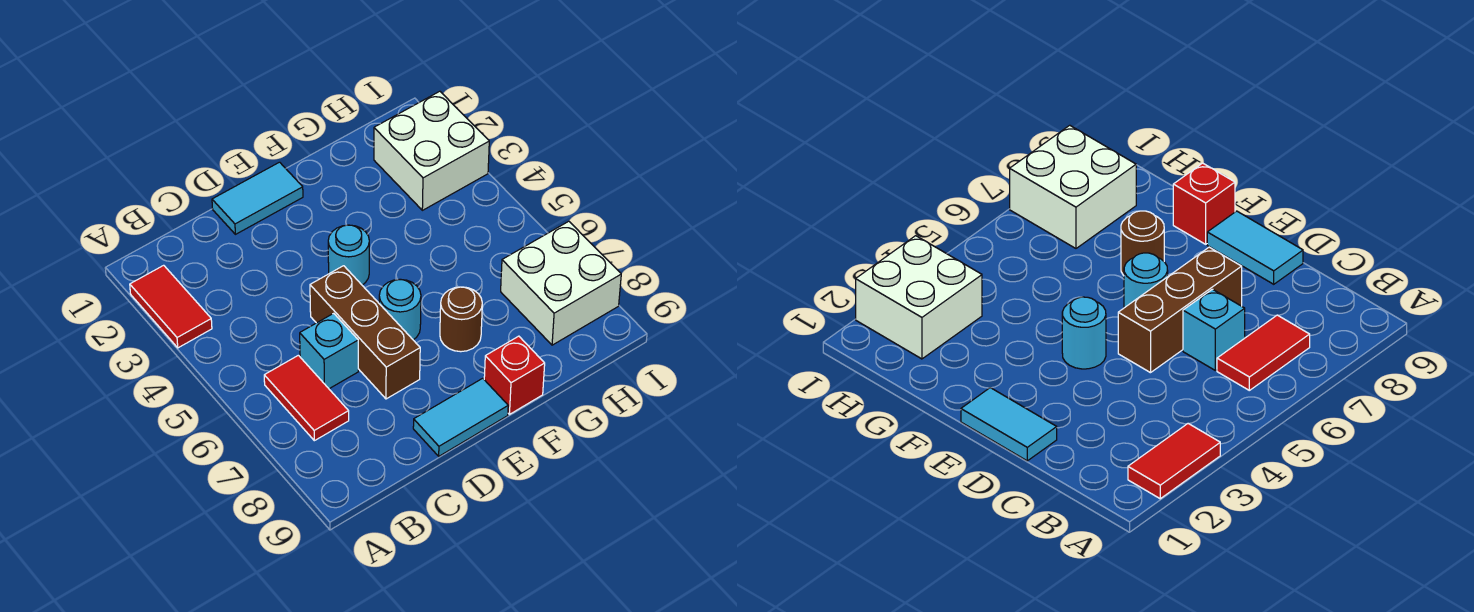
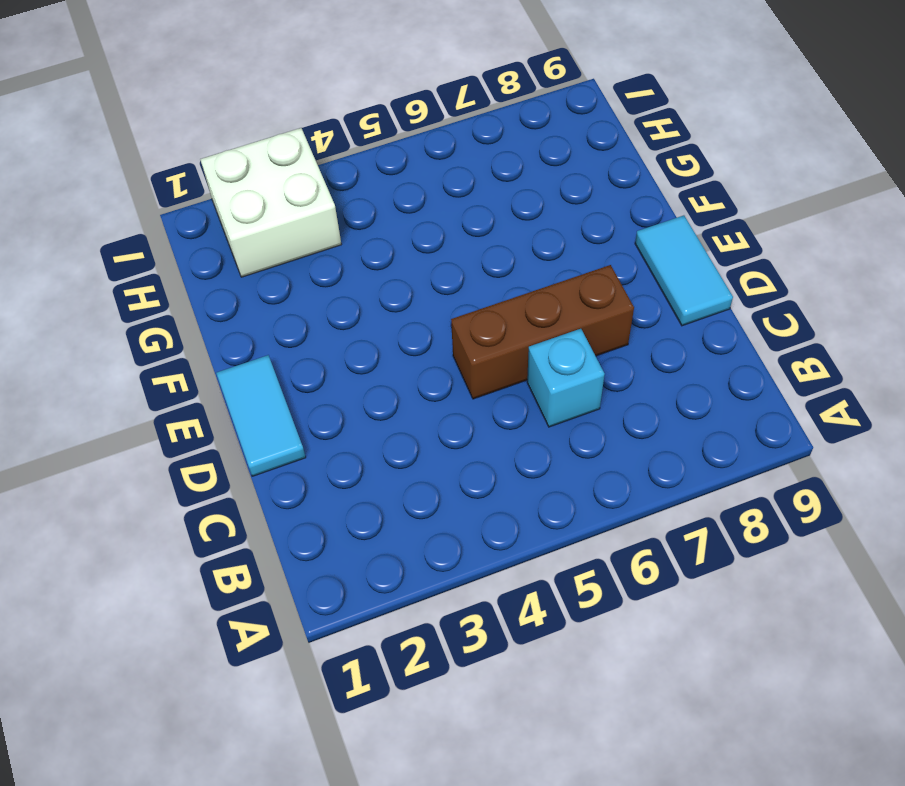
none -> red 1x2 tile [130,265,212,348]
none -> red 1x2 tile [264,355,349,441]
none -> cyan 1x1 round brick [328,225,369,285]

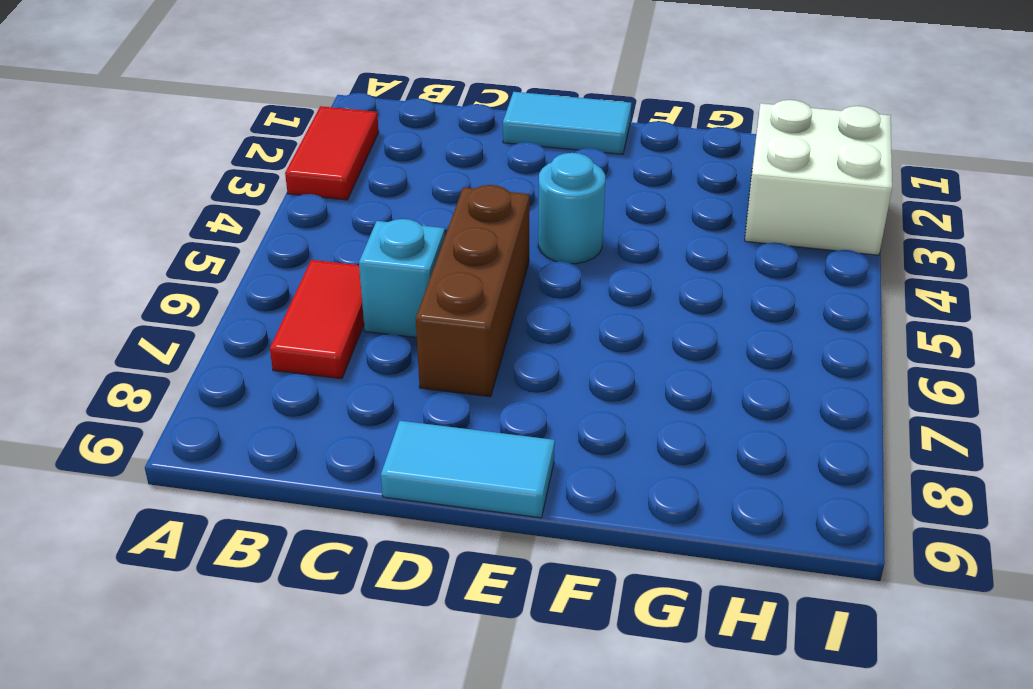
none -> cyan 1x1 round brick [379,279,421,340]
none -> brown 1x1 round brick [440,287,482,352]
none -> red 1x1 brick [484,336,545,414]

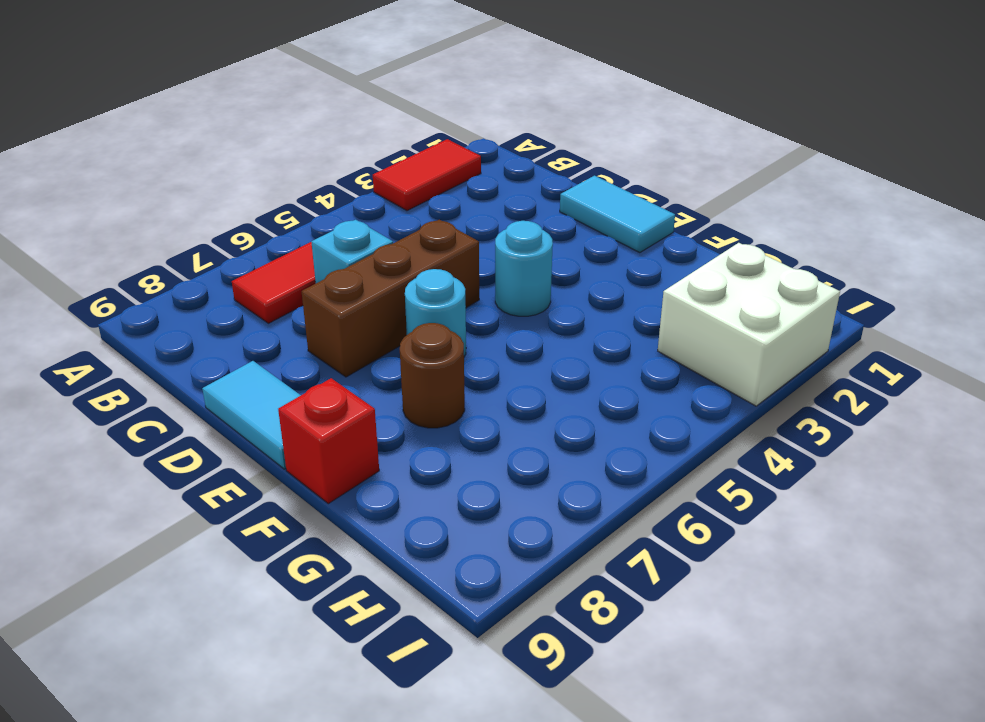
none -> white 2x2 brick [501,221,621,345]

